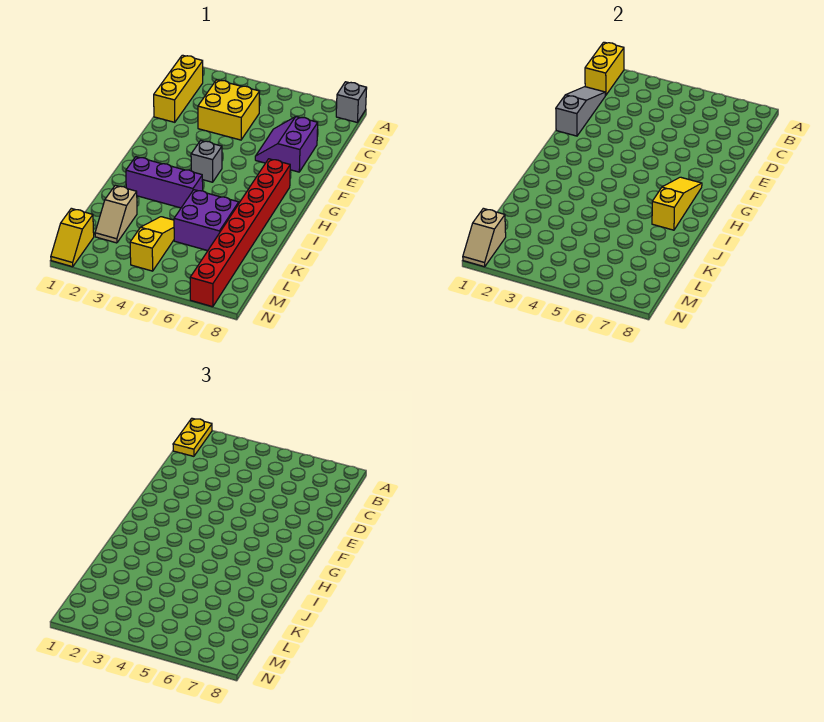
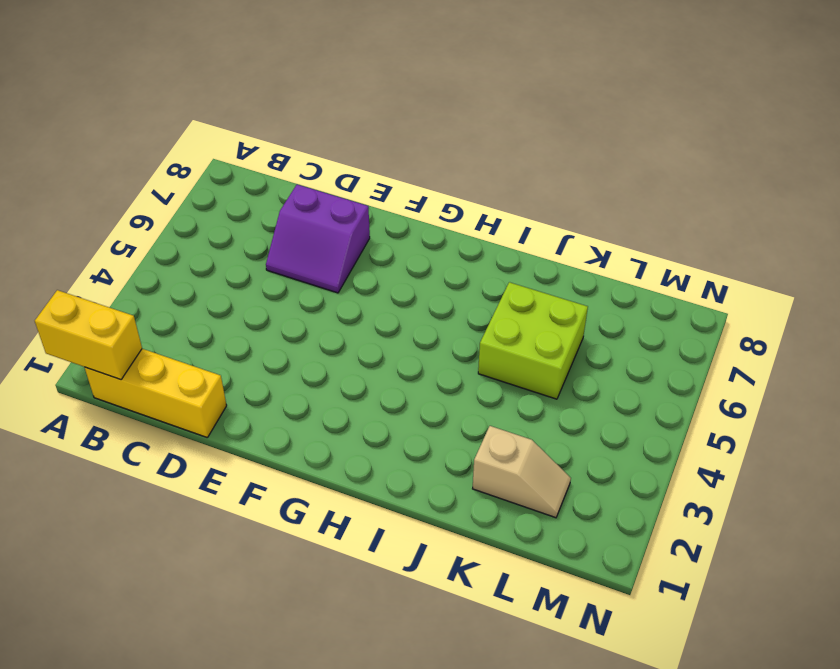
lime 2x2 brick [478,282,588,399] -> purple 2x2 brick [174,190,239,251]
none -> grey 1x1 brick [336,82,367,122]
none -> yellow 2x2 brick [198,80,260,140]
none -> grey 1x1 brick [191,141,222,182]

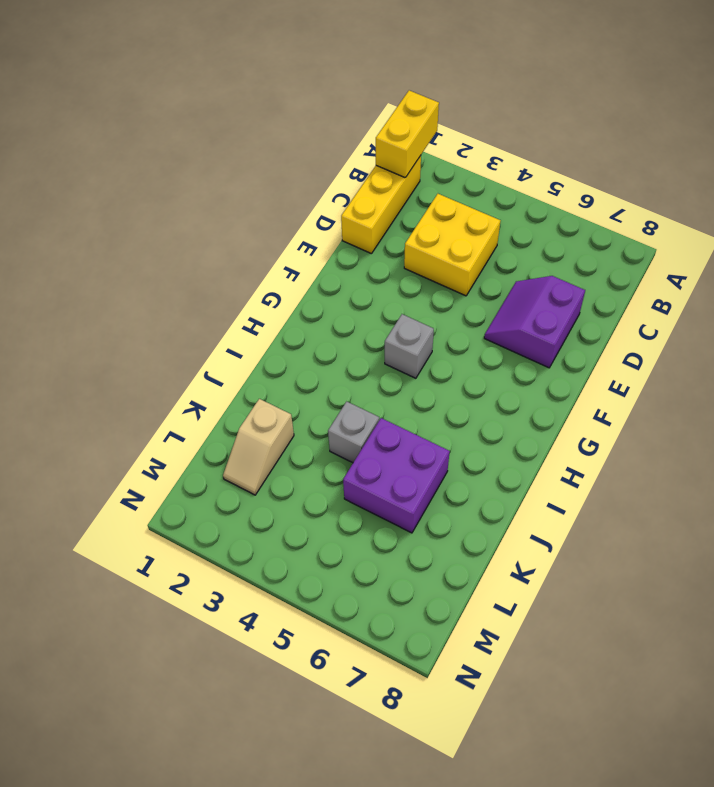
grey 1x1 brick [328,402,379,463] -> grey 1x1 brick moved to [336,82,367,122]
none -> red 1x8 brick [190,159,290,307]
none -> purple 1x3 brick [126,157,203,208]
none -> yellow 1x3 slope [130,217,174,271]

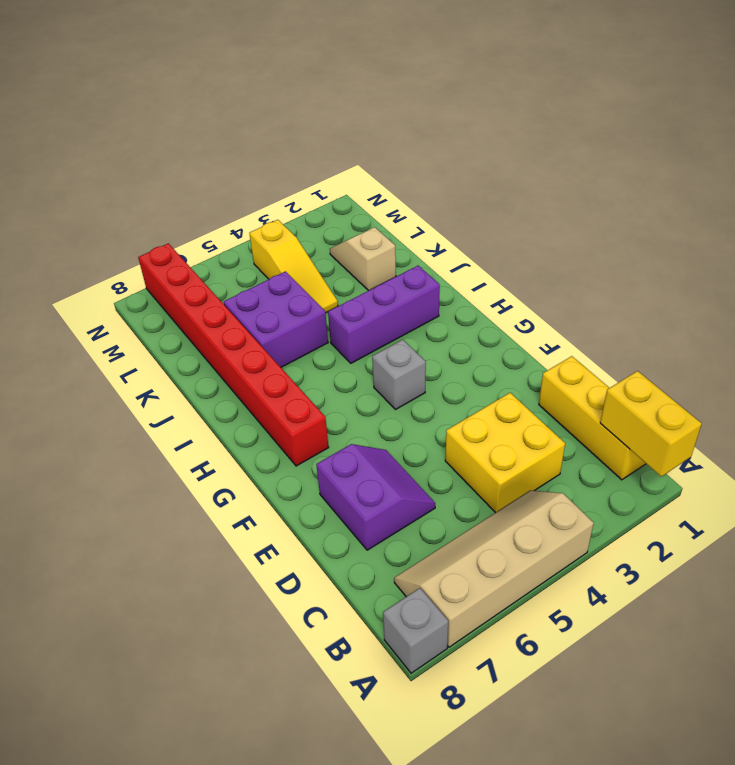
tan 2x4 slope [394,490,594,647] -> none
none -> yellow 1x2 slope [51,208,94,267]
none -> grey 1x3 slope [556,87,605,136]
none -> yellow 1x3 slope [652,177,702,230]

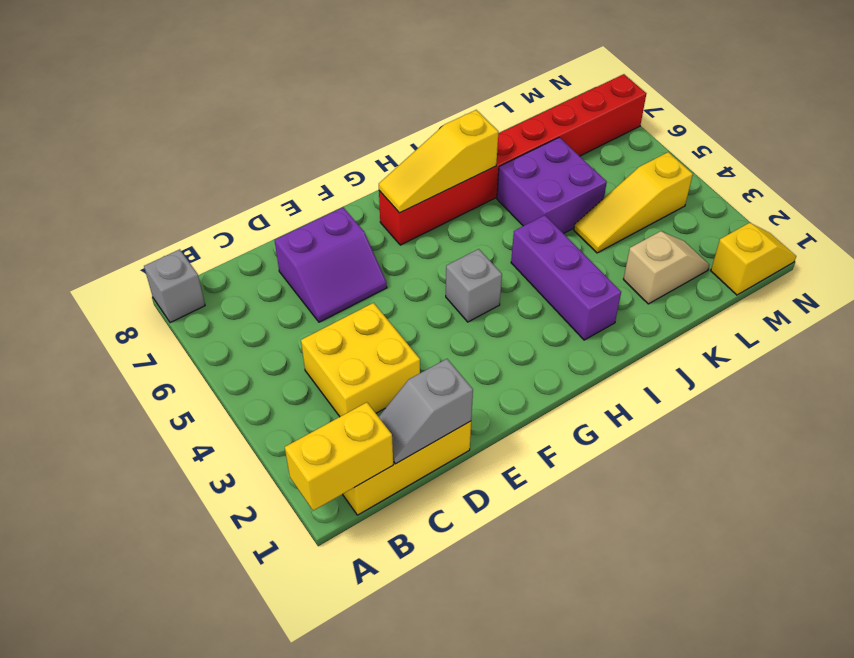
grey 1x2 slope [379,359,473,464] -> grey 1x3 slope [556,87,605,136]
none -> tan 1x2 slope [463,208,506,267]
none -> yellow 1x2 plate [173,418,212,456]

